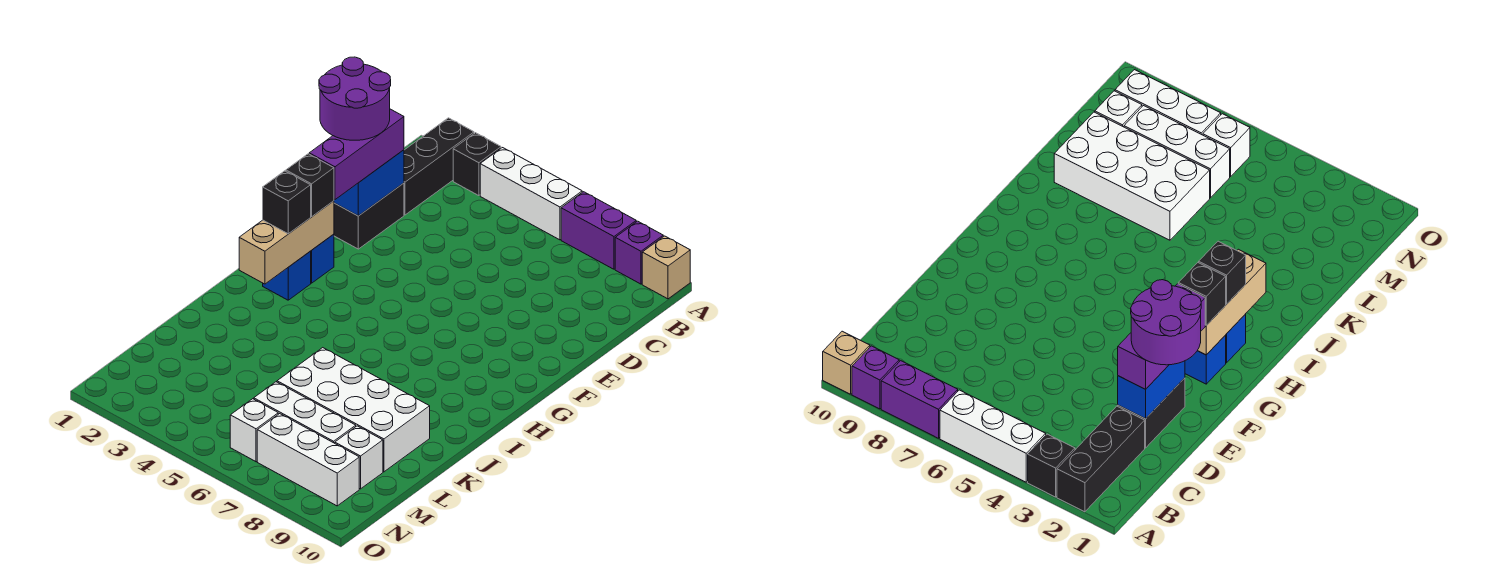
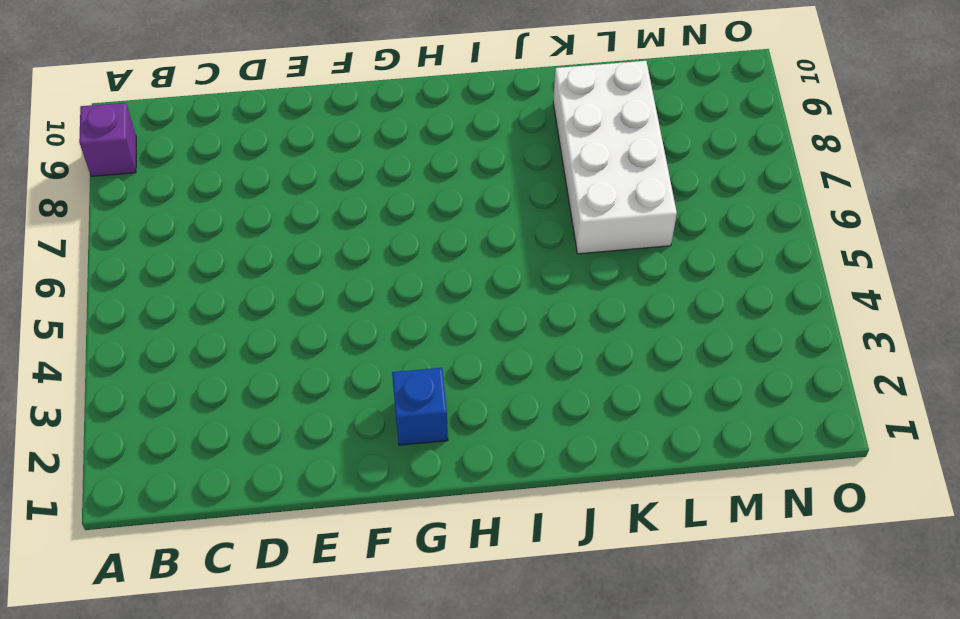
none -> black 1x3 brick [404,118,474,215]
none -> black 1x1 brick [453,133,501,196]
none -> white 1x3 brick [480,148,582,240]

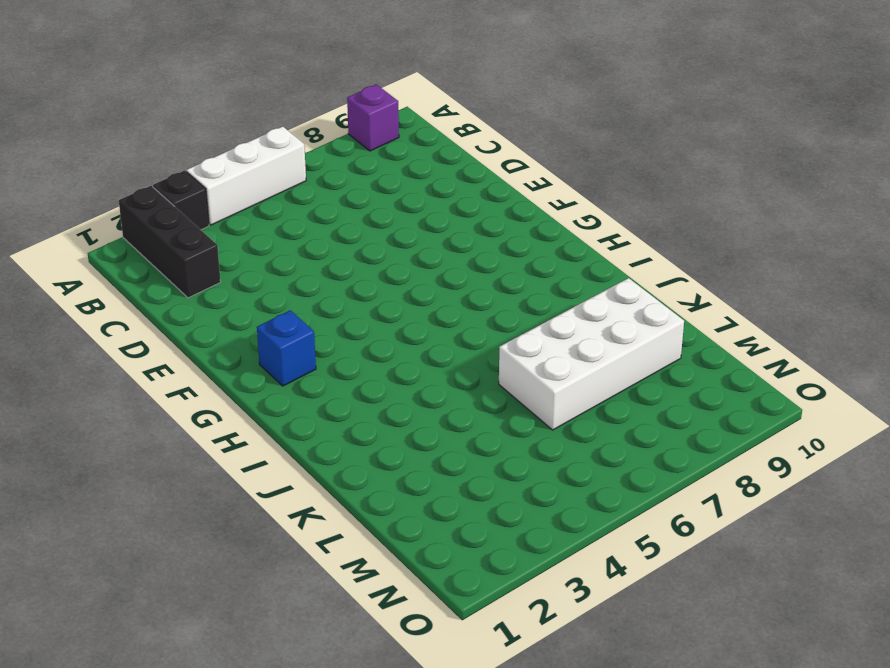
none -> purple 1x2 brick [561,192,636,269]
none -> tan 1x1 brick [642,236,690,299]
none -> black 1x2 brick [334,183,404,249]

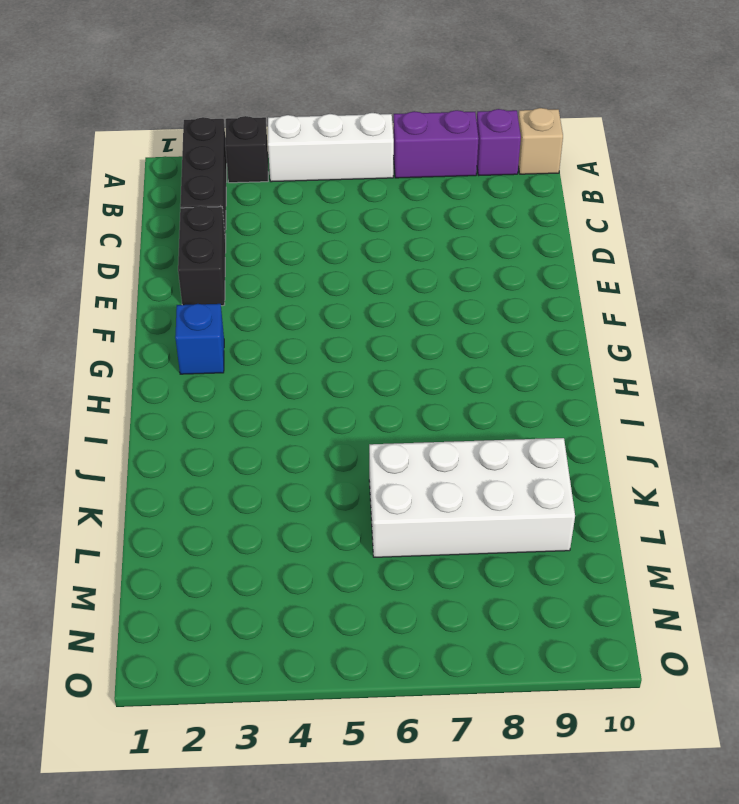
none -> blue 1x1 brick [263,252,311,300]
none -> white 1x3 brick [254,382,356,443]
none -> white 1x1 brick [335,426,383,489]

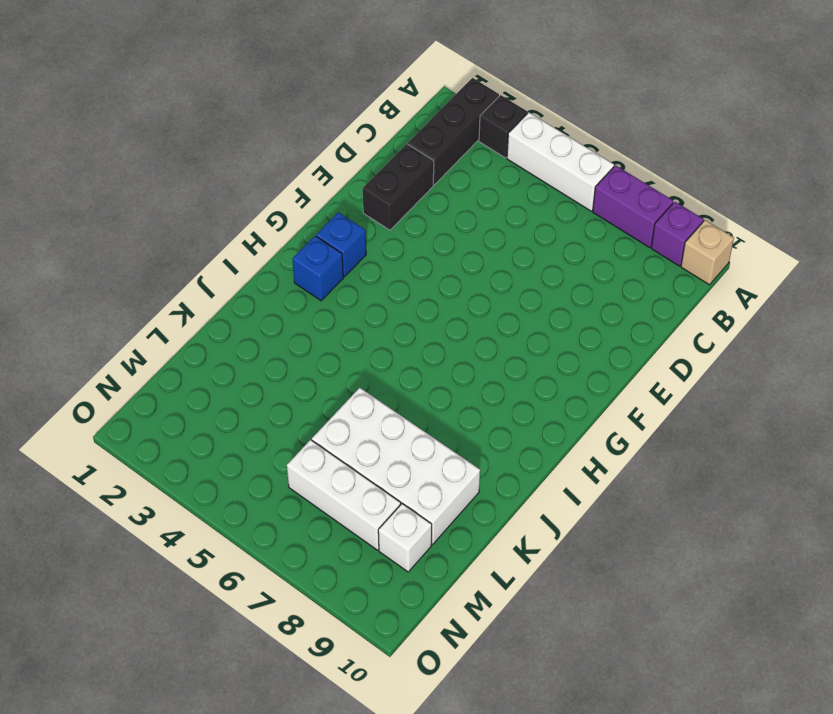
none -> white 1x1 brick [230,399,278,462]
none -> white 1x3 brick [257,414,359,506]
none -> blue 1x2 brick [334,150,404,216]

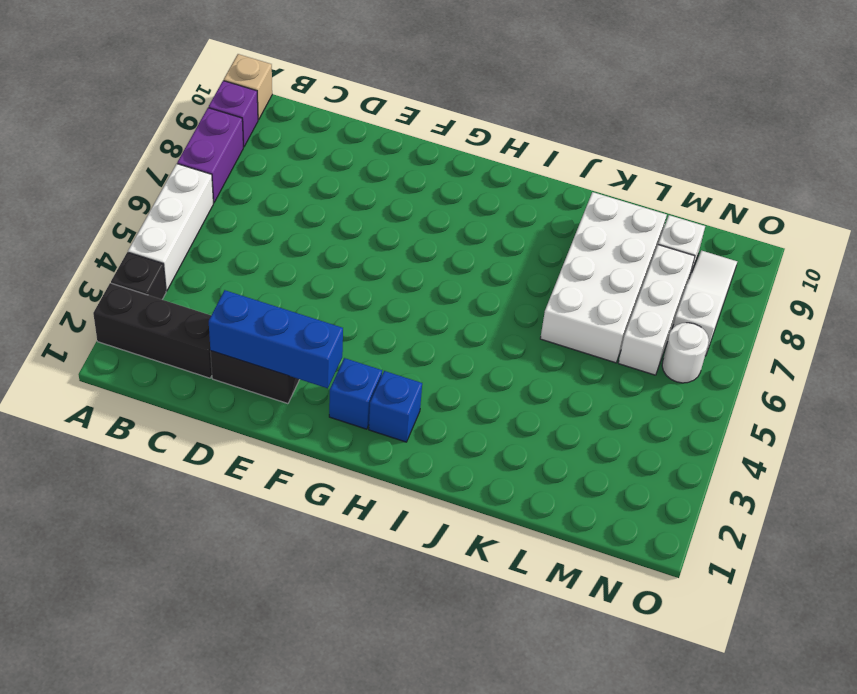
blue 1x3 brick [209,290,343,388] -> blue 1x2 brick [334,150,404,216]
white 1x1 round brick [662,323,709,383] -> white 1x1 brick [230,399,278,462]
white 1x3 slope [673,250,737,356] -> white 1x3 brick [257,414,359,506]
none -> tan 1x3 brick [239,201,334,284]
none -> purple 1x3 brick [309,109,404,200]
none -> black 1x1 brick [286,154,334,217]

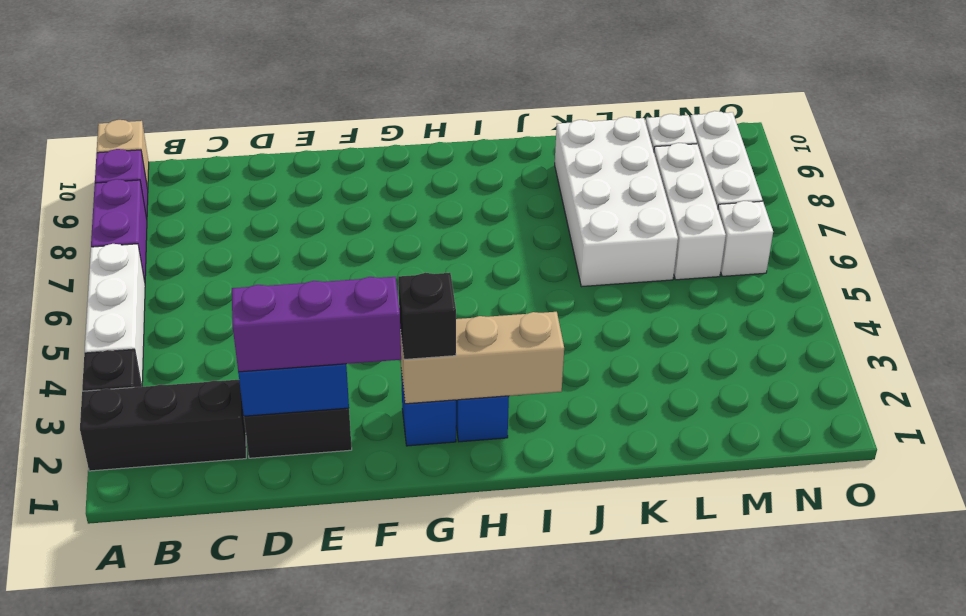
none -> black 1x1 brick [263,171,311,234]
none -> purple 2x2 round brick [319,57,391,140]

